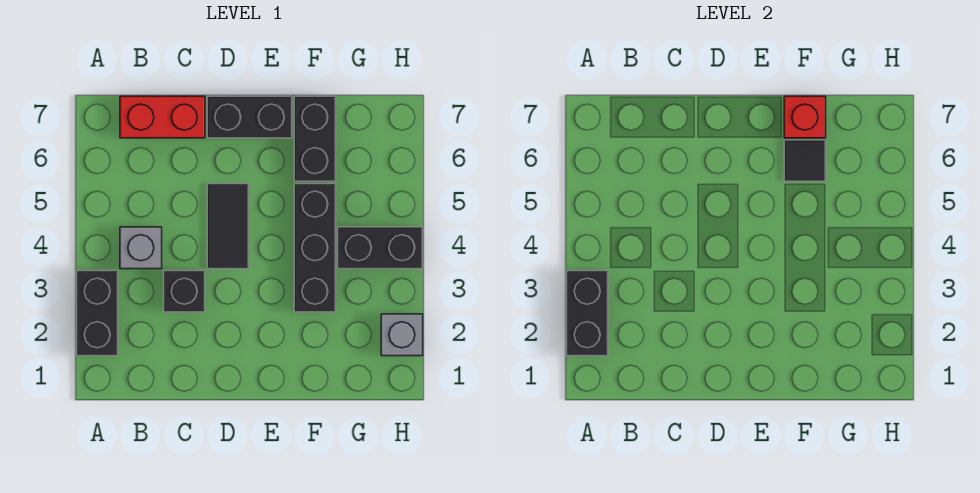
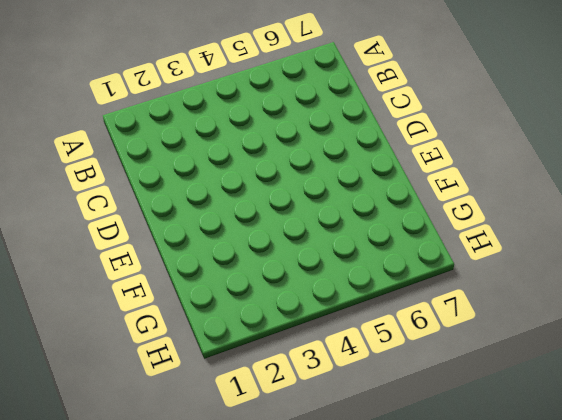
none -> black 1x2 brick [77,271,118,356]
none -> grey 1x1 brick [120,227,162,269]
none -> red 1x2 brick [120,96,205,138]

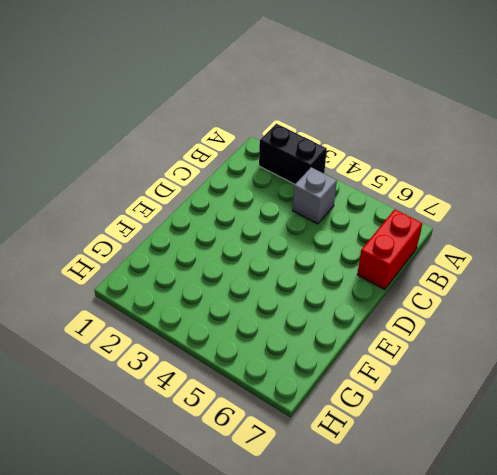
none -> black 1x1 brick [164,271,205,312]
none -> black 1x2 tile [207,184,249,269]
none -> black 1x2 brick [207,96,292,138]

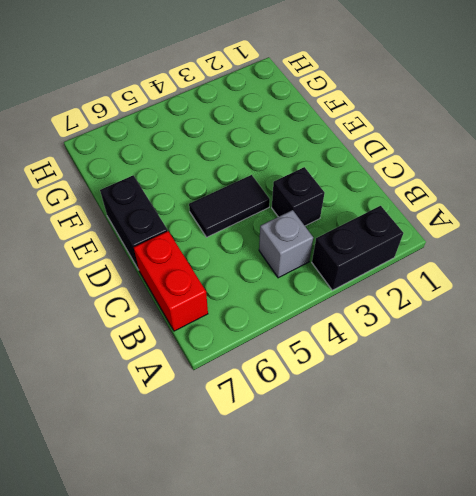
none -> black 1x3 brick [294,184,336,312]
none -> black 1x2 brick [294,96,336,181]
none -> black 1x2 brick [338,227,423,269]

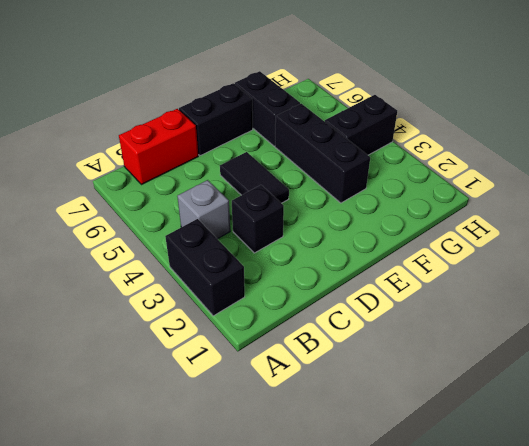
none -> grey 1x1 brick [381,314,423,356]
none -> black 1x2 brick [567,271,608,356]
none -> black 1x1 tile [784,140,826,181]

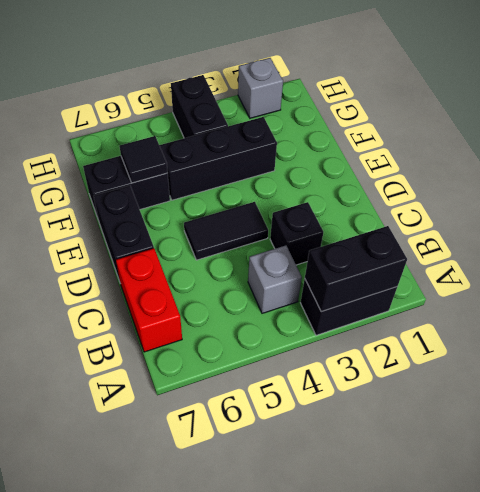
none -> red 1x1 brick [784,96,826,138]

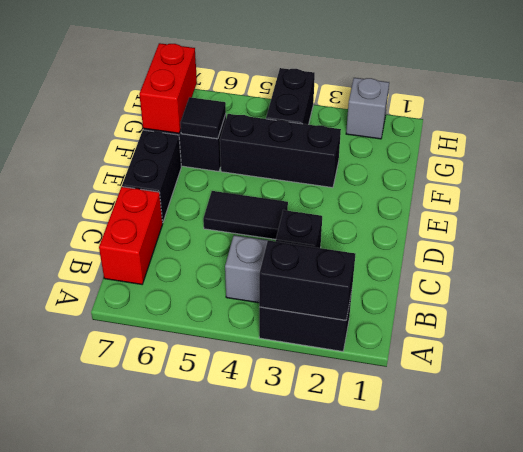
red 1x2 brick [139,43,197,133] -> red 1x1 brick [784,96,826,138]

